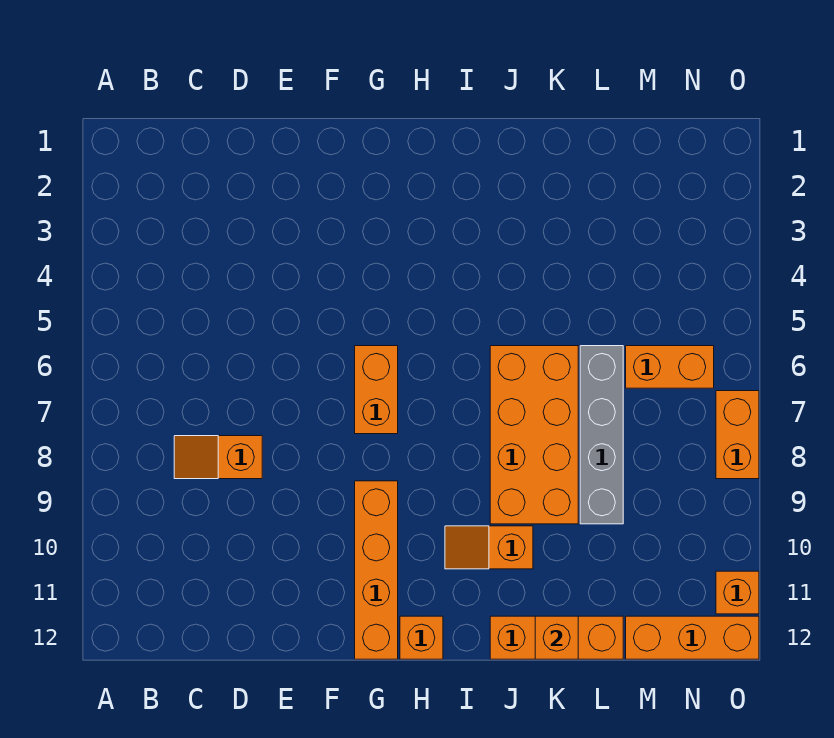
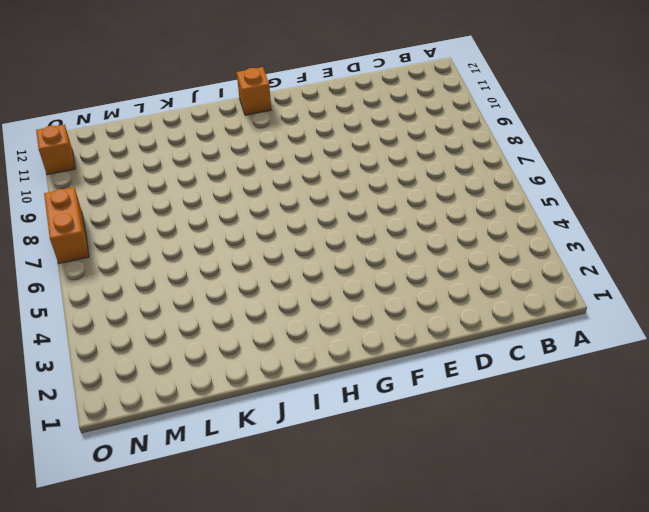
none -> orange 1x2 slope [174,436,262,479]
none -> orange 1x2 brick [355,346,398,434]
none -> orange 1x4 brick [355,481,398,659]

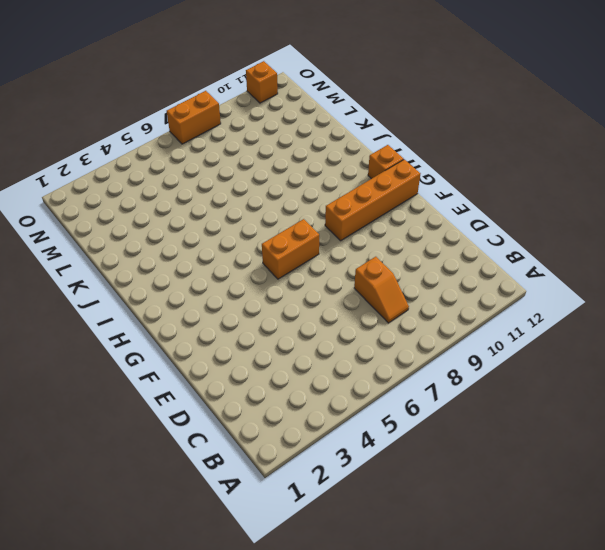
none -> orange 1x2 slope [445,526,533,569]
none -> orange 2x4 brick [490,346,578,524]
none -> orange 1x3 brick [490,616,623,659]

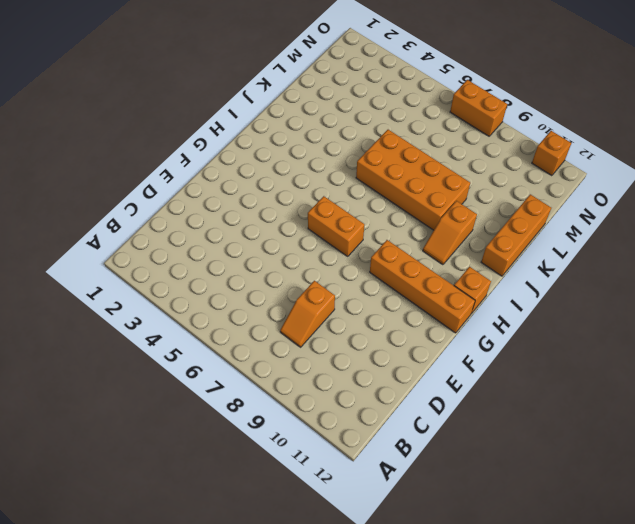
none -> grey 1x4 brick [580,346,623,524]
none -> orange 1x2 brick [626,346,714,388]
none -> orange 1x3 brick [626,616,759,659]

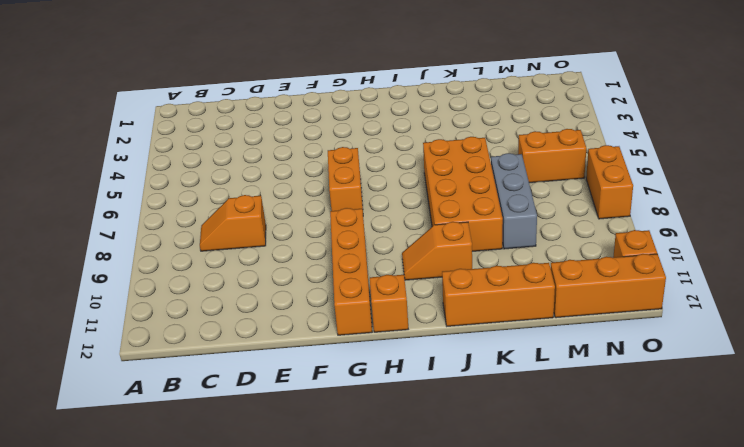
grey 1x3 brick [491,153,537,249] -> grey 1x4 brick [580,346,623,524]
none -> orange 1x1 brick [535,616,578,659]

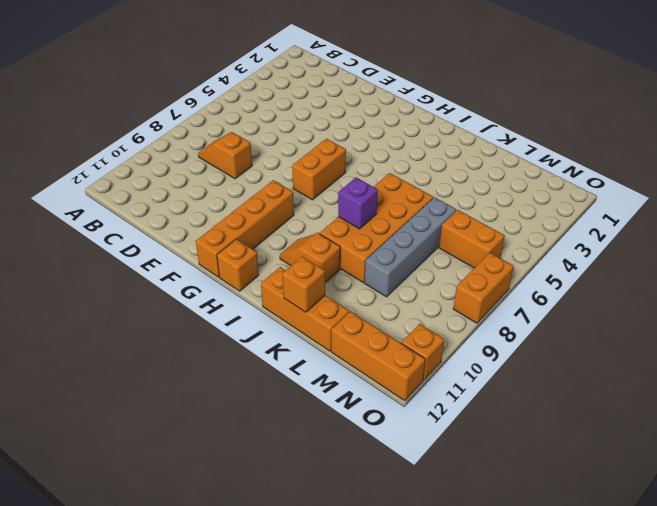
purple 1x1 brick [338,177,378,229] -> none

